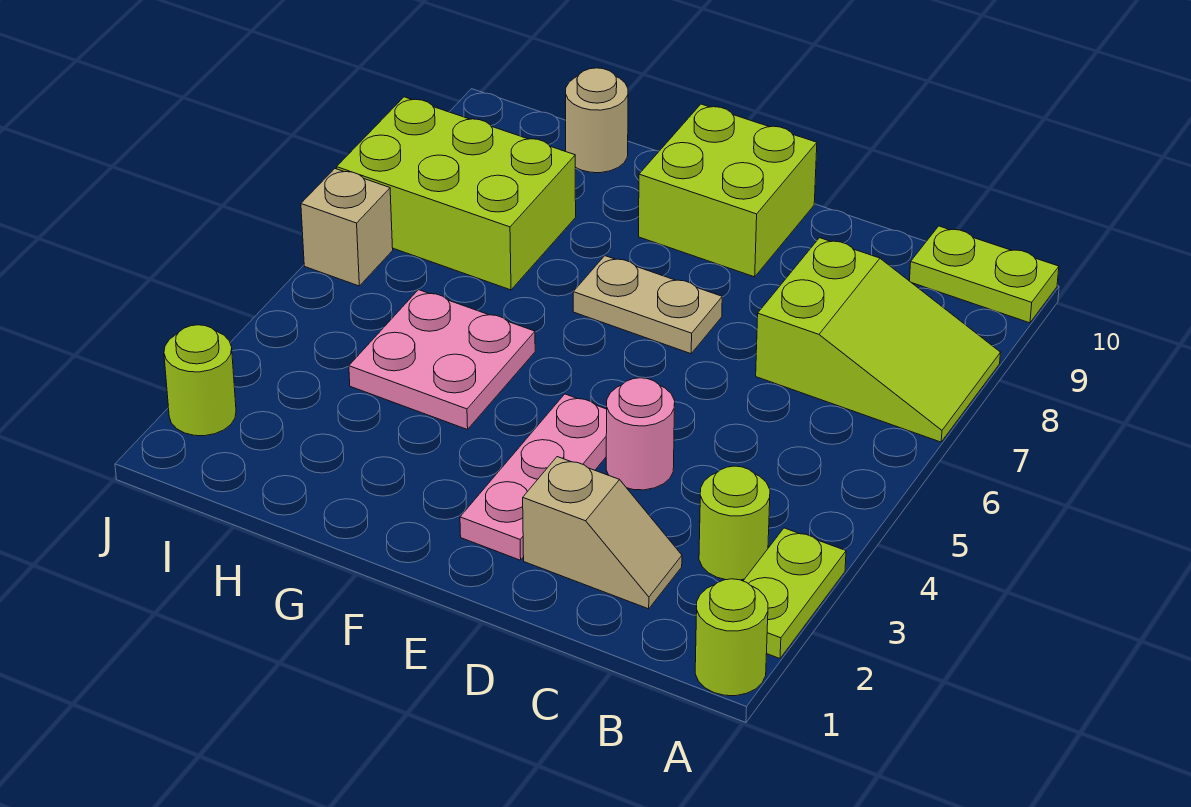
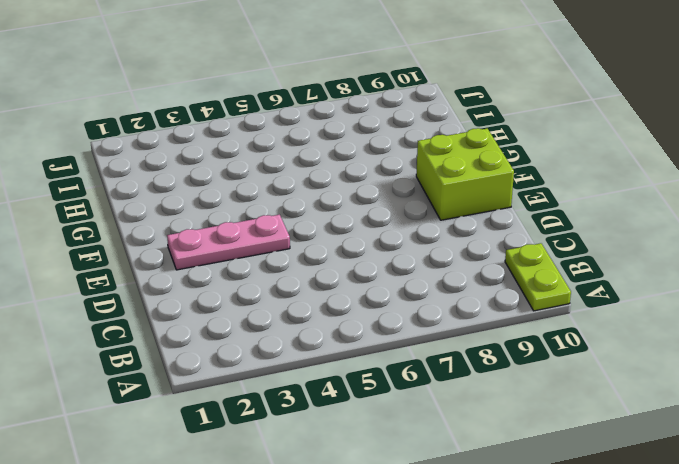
none -> lime 1x1 round brick [695,579,768,696]
none -> lime 1x2 plate [744,528,846,659]
none -> lime 2x3 slope [756,238,1001,442]

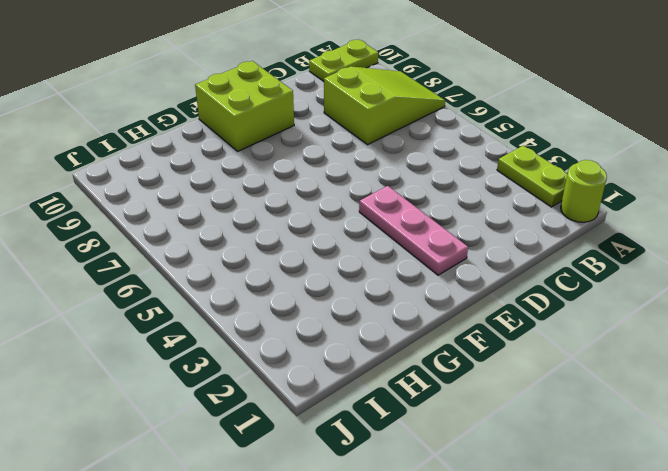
none -> lime 1x1 round brick [699,466,770,580]
none -> tan 1x2 slope [523,457,682,609]
none -> pink 1x1 round brick [606,378,675,490]

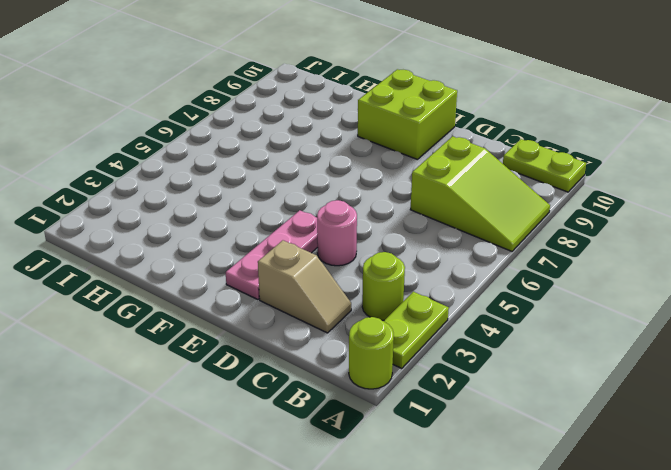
none -> tan 1x2 plate [573,256,722,354]
none -> pink 2x2 plate [349,290,535,430]
none -> lime 2x3 brick [337,97,576,290]

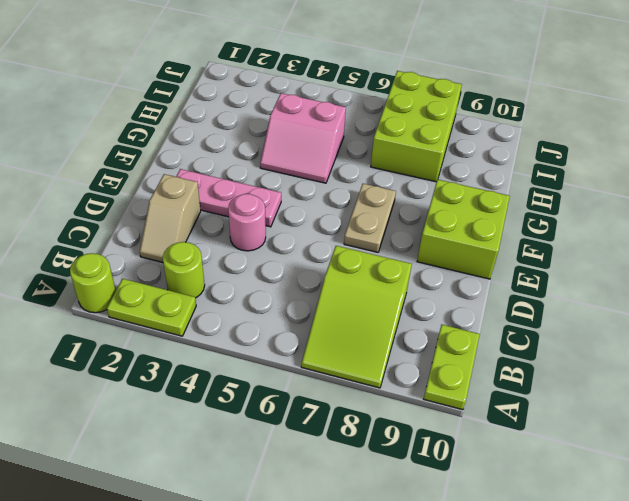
pink 2x2 slope [260,93,346,183] -> pink 2x2 plate [349,290,535,430]
none -> tan 1x1 round brick [566,68,628,173]
none -> lime 1x1 round brick [164,325,236,436]
none -> tan 1x1 brick [301,169,393,286]

